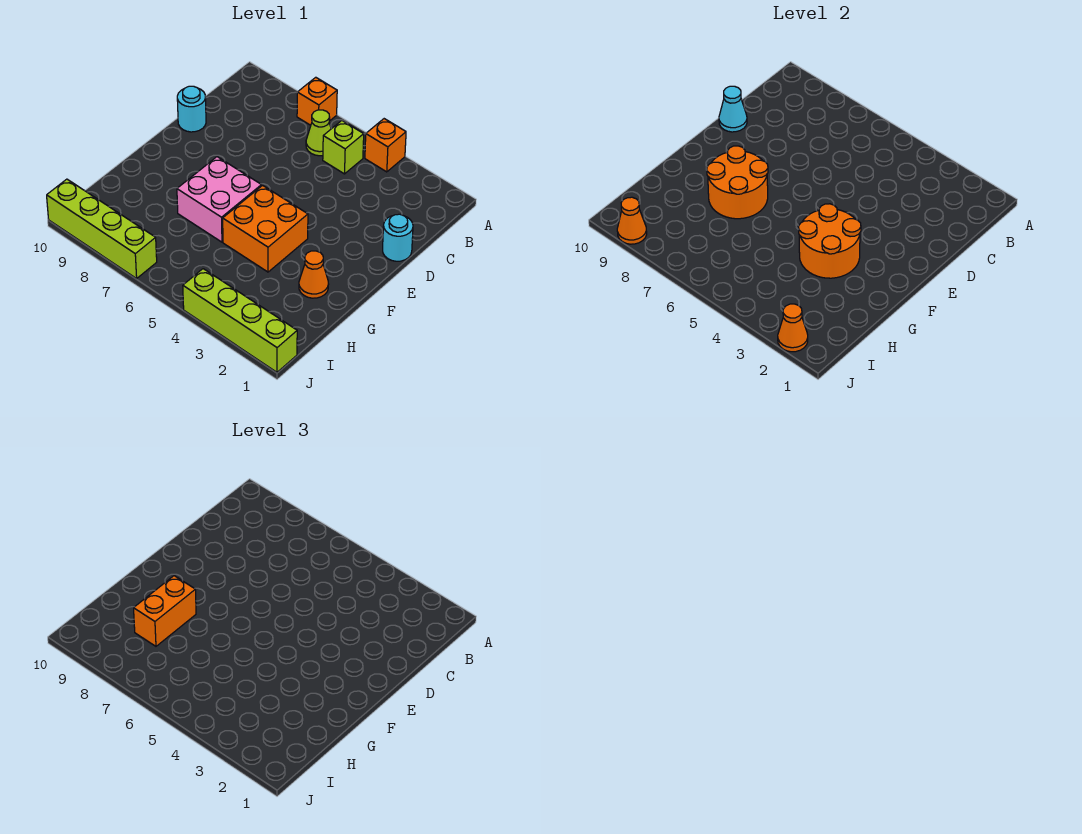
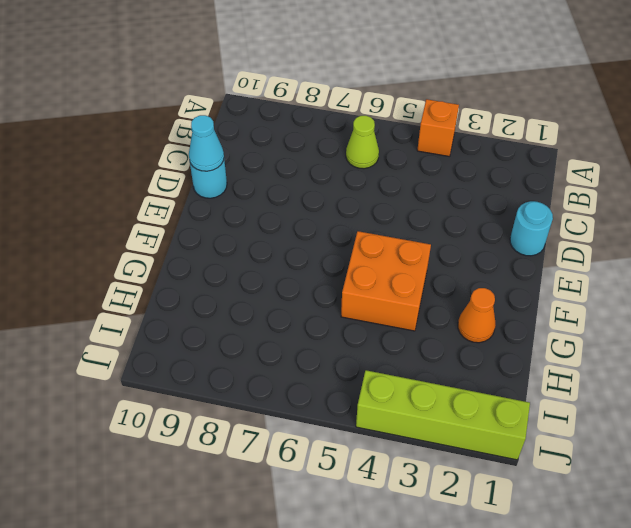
none -> orange 1x1 brick [297,77,337,125]
none -> lime 1x1 brick [323,121,364,174]
none -> pink 2x2 brick [177,157,261,242]

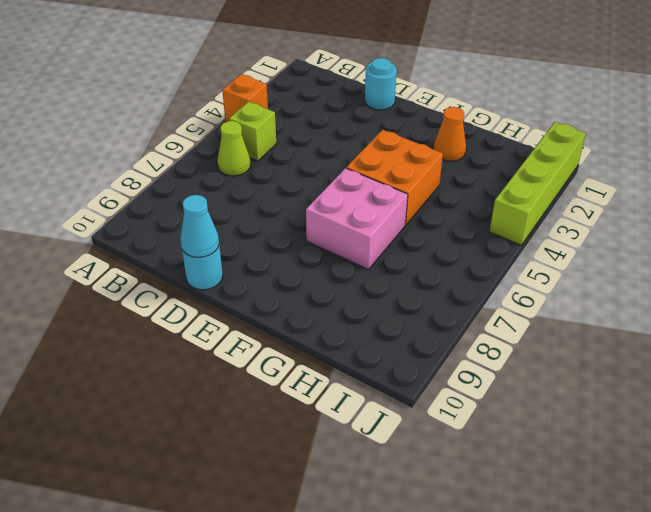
none -> orange 1x1 brick [297,77,337,125]
none -> lime 1x4 brick [47,179,157,278]
none -> orange 2x2 round brick [799,204,861,278]

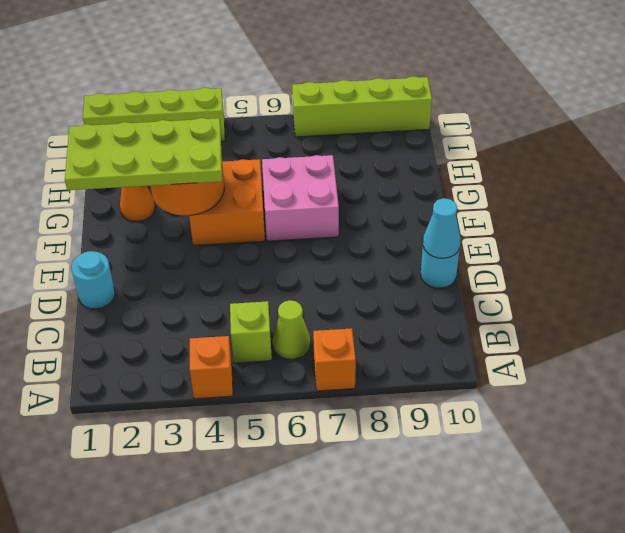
lime 2x4 plate [65,118,222,190] -> none
none -> orange 2x2 round brick [707,146,768,219]
none -> orange 1x1 cone [778,304,808,352]
none -> orange 1x1 cone [617,197,647,244]

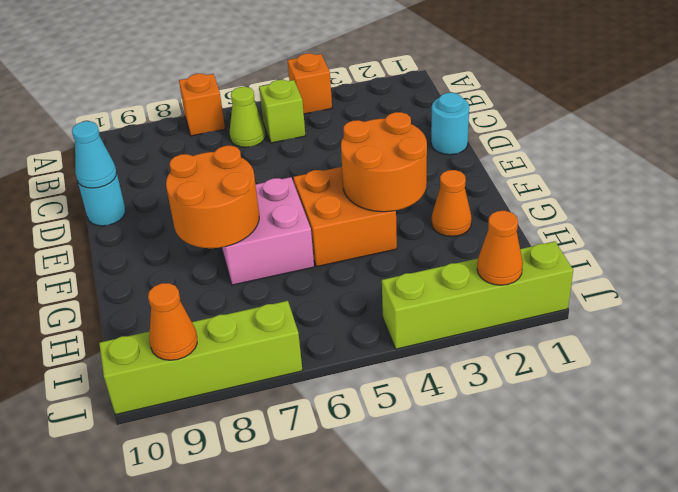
none -> orange 1x2 brick [134,576,196,646]

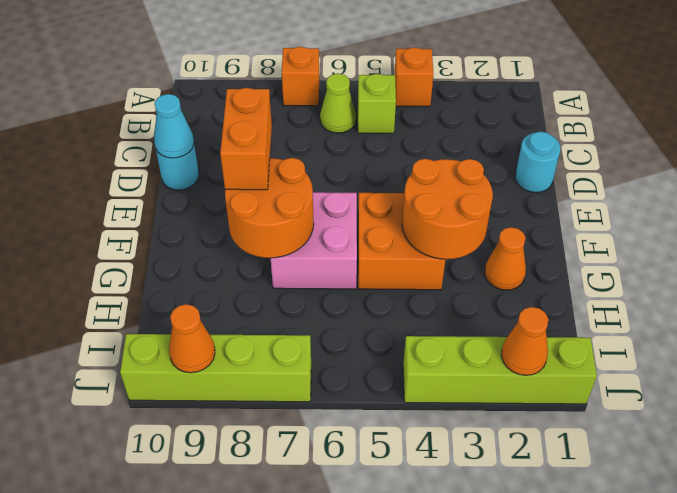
orange 1x2 brick [220,88,272,190] -> orange 1x2 brick moved to [134,576,196,646]

